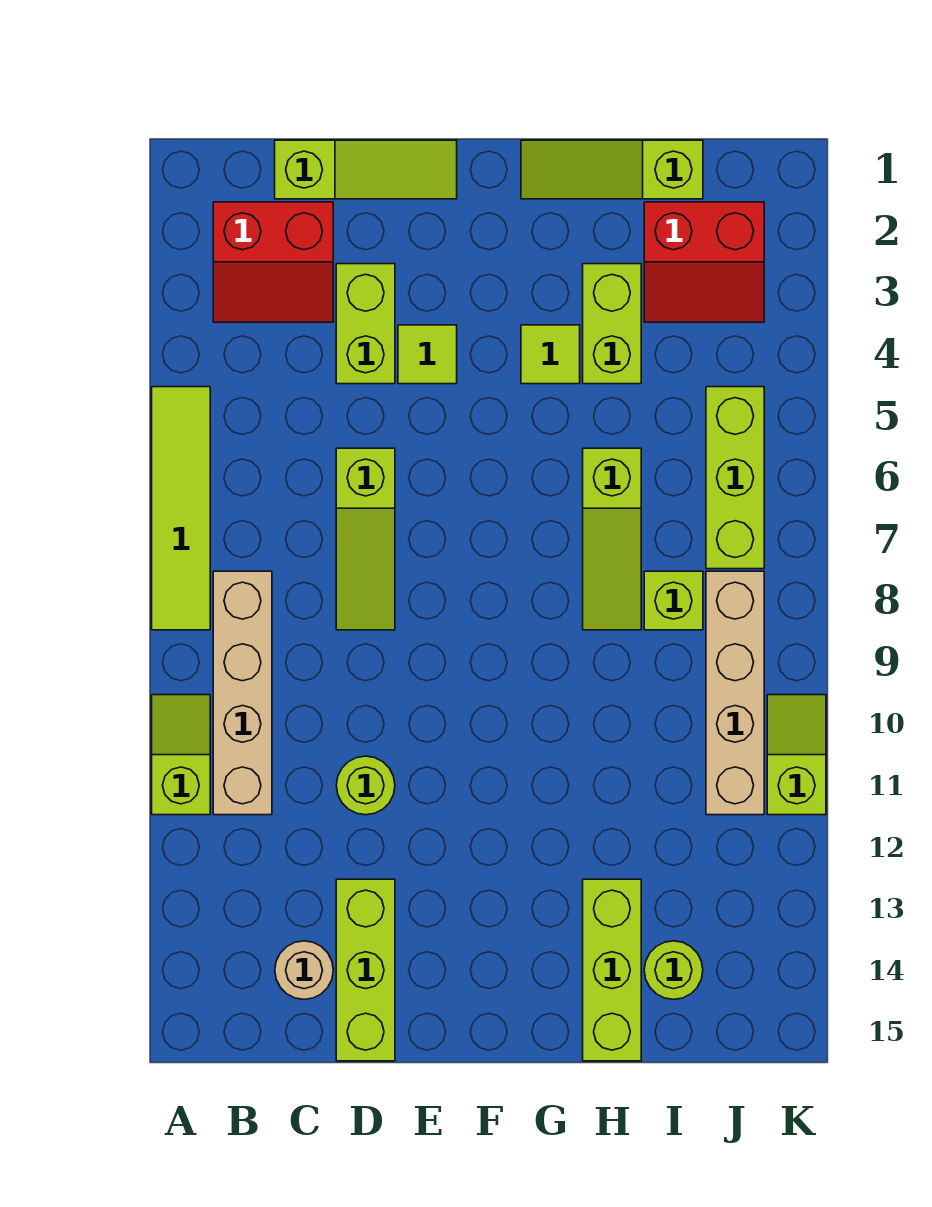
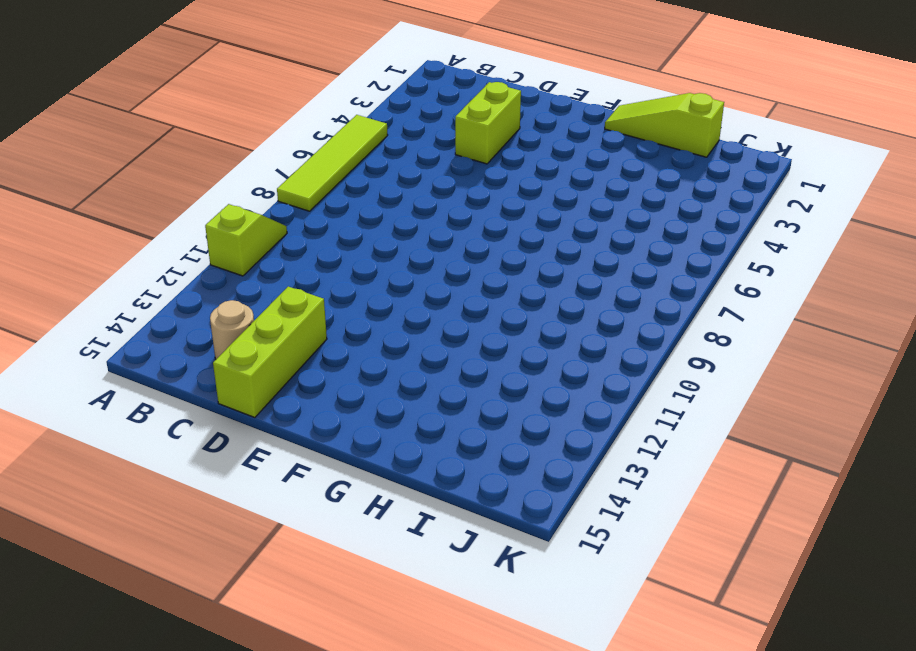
none -> red 2x2 slope [213,202,333,322]
none -> tan 1x4 brick [213,571,272,815]
none -> lime 1x3 slope [275,140,457,199]

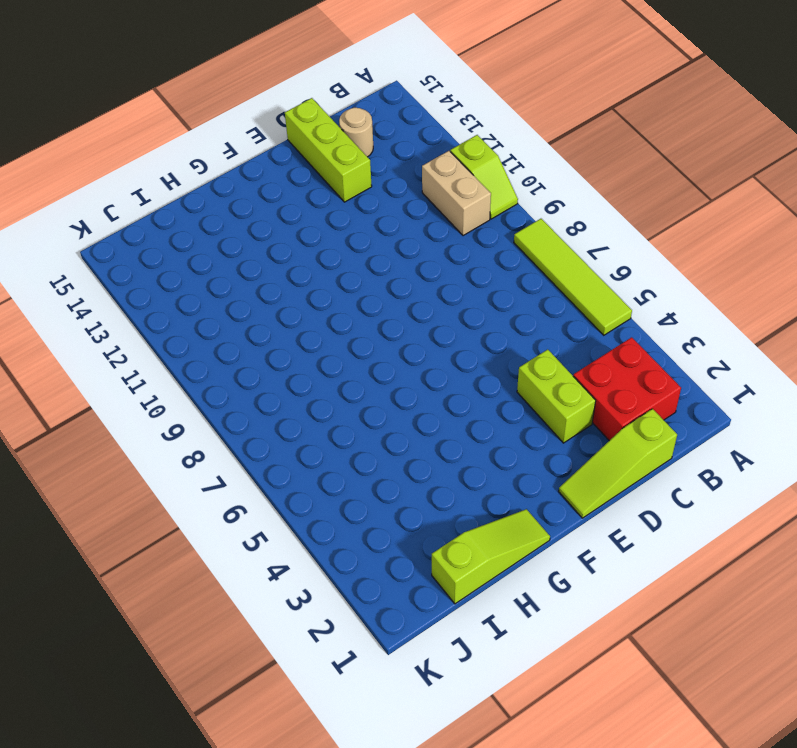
red 2x2 brick [573,337,681,441] -> red 2x2 slope [213,202,333,322]
tan 1x2 brick [422,151,491,236] -> tan 1x4 brick [213,571,272,815]
none -> lime 1x3 slope [336,448,395,630]
none -> lime 1x1 round brick [336,756,395,815]
none -> lime 1x1 tile [398,325,457,384]

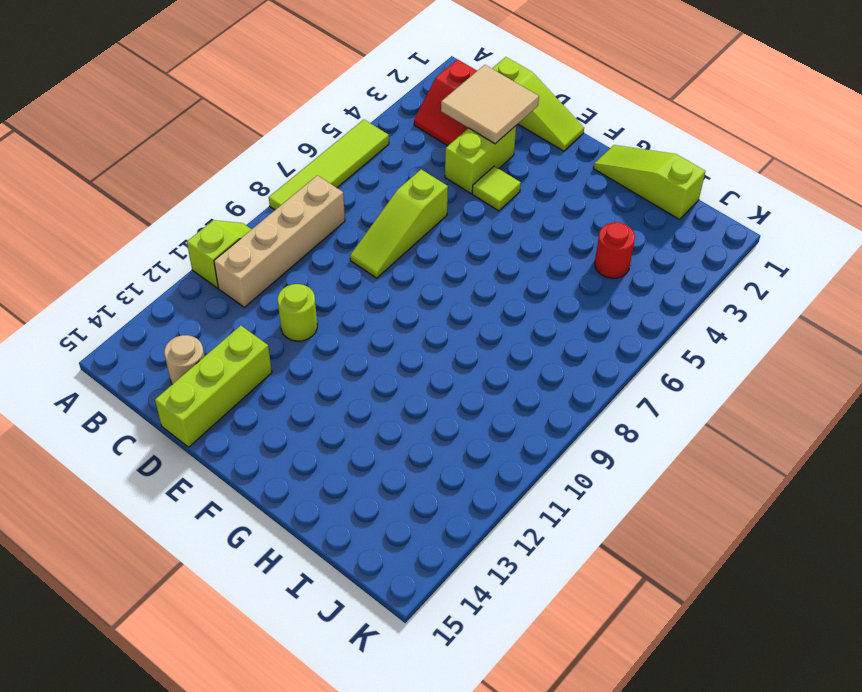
tan 2x2 tile [441,65,539,144] -> none
red 1x1 round brick [595,222,635,278] -> none
none -> lime 1x1 tile [521,325,580,384]
none -> lime 1x2 brick [583,264,641,384]
none -> lime 1x3 slope [583,448,641,630]

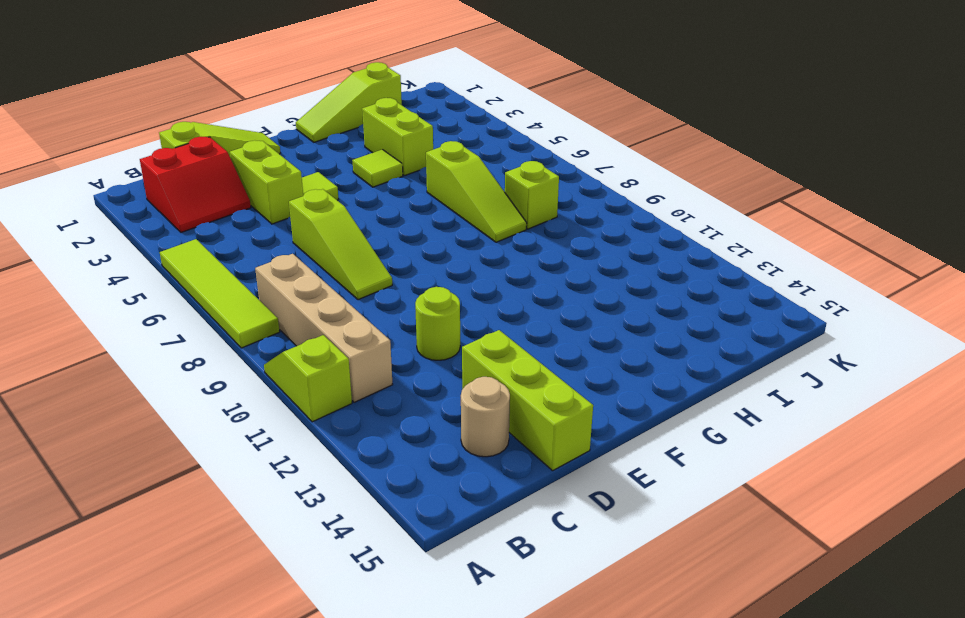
none -> lime 1x3 brick [583,879,641,1061]
none -> red 2x2 slope [644,202,764,322]
none -> lime 1x1 round brick [644,941,703,1000]

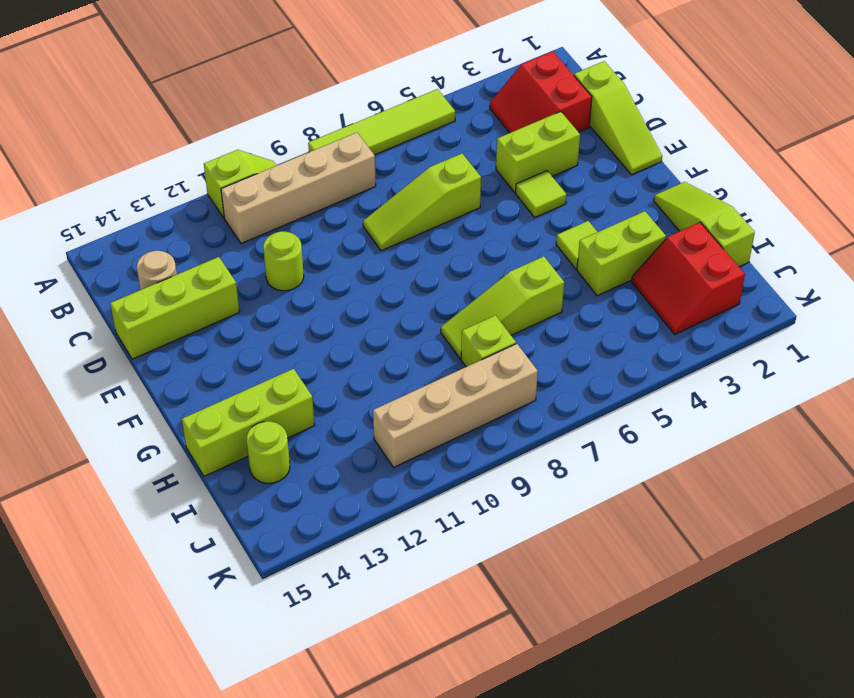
none -> lime 1x3 brick [706,387,764,569]
none -> lime 1x2 slope [767,695,826,815]

